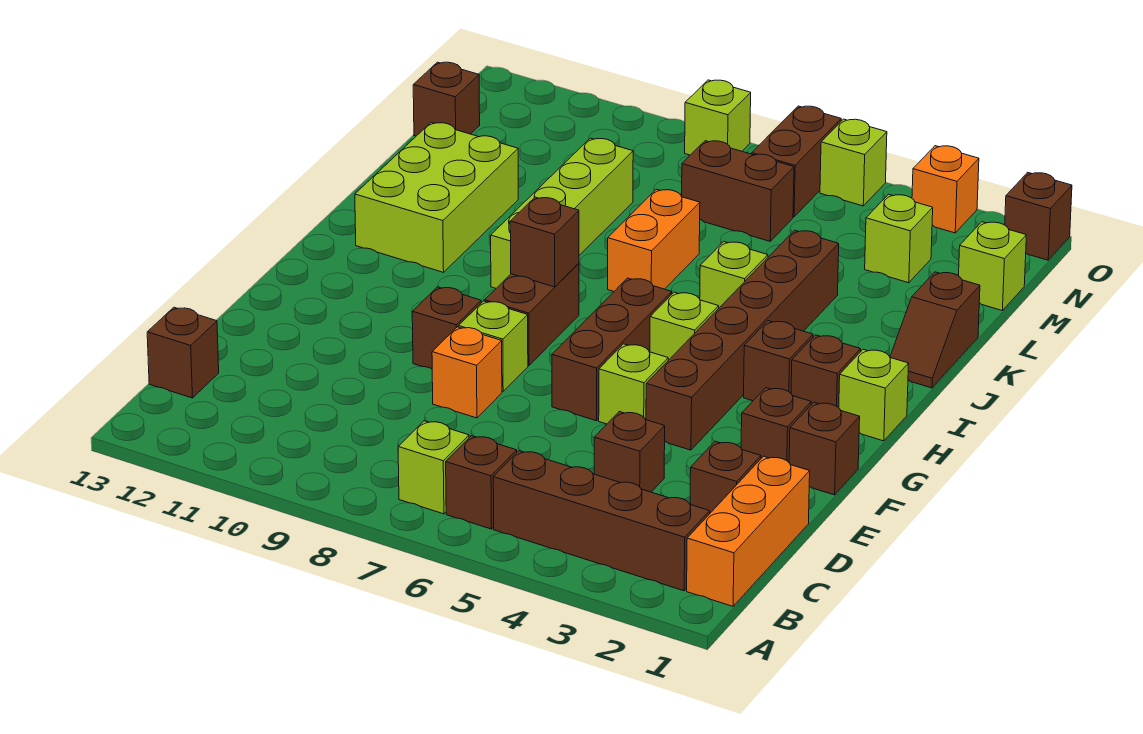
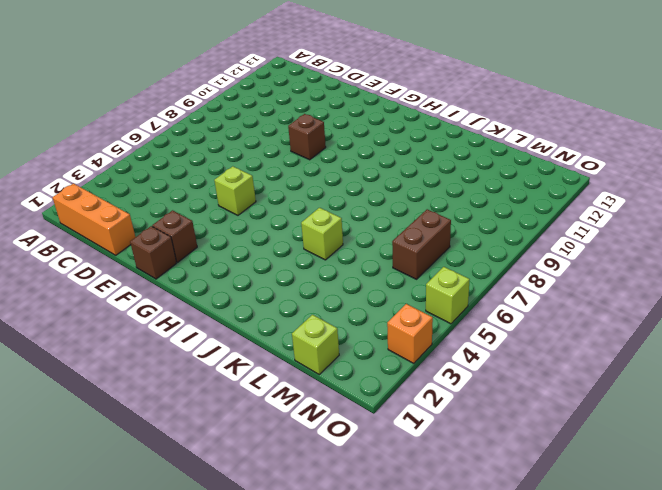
none -> brown 1x4 brick [493,451,710,591]
none -> brown 1x1 brick [446,436,517,529]
none -> lime 1x1 brick [398,421,469,514]
none -> brown 1x1 brick [147,307,219,398]

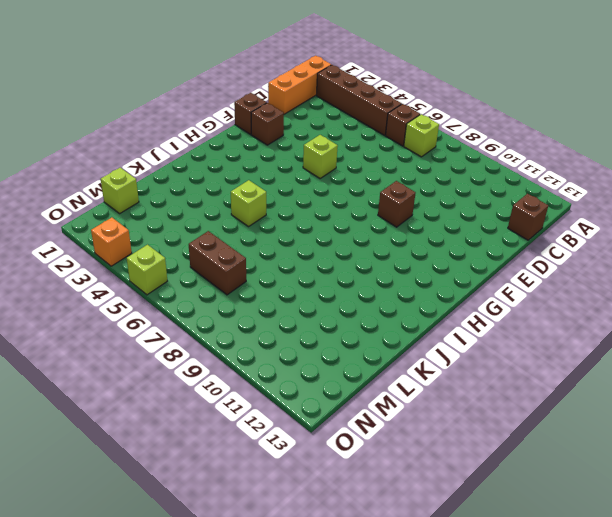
none -> brown 1x1 brick [690,441,761,513]
none -> brown 1x1 brick [594,412,665,492]
none -> orange 1x1 brick [432,327,502,418]
none -> brown 1x6 brick [646,230,839,450]

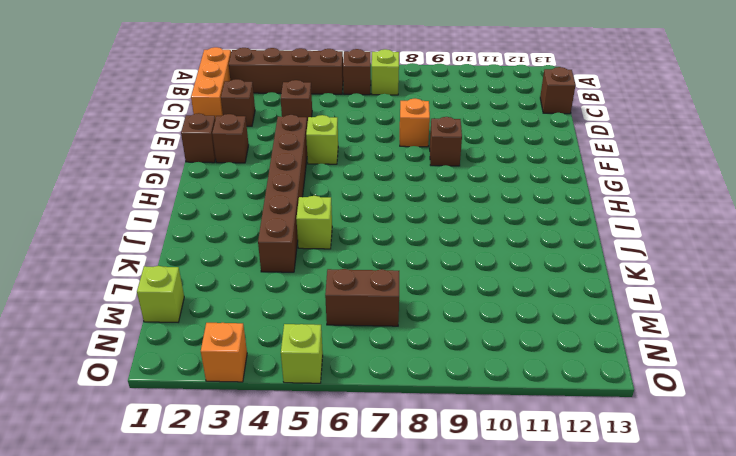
none -> brown 1x3 brick [552,278,672,421]
none -> lime 1x1 brick [459,301,528,392]
none -> brown 1x2 brick [485,263,579,365]
none -> lime 1x1 brick [839,349,909,441]

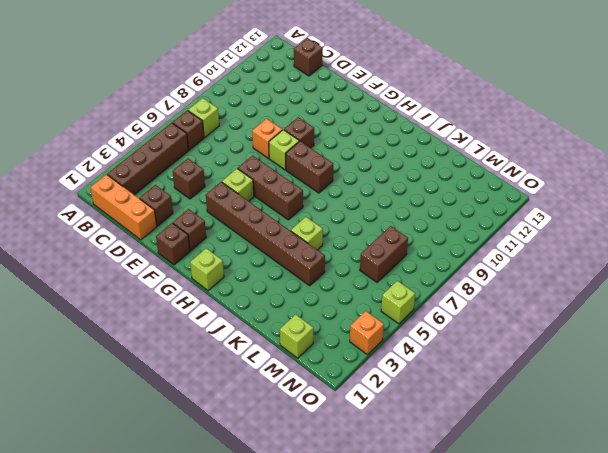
none -> brown 1x1 brick [791,335,861,408]
none -> brown 1x1 brick [744,321,813,401]
none -> lime 1x1 brick [650,292,719,360]
none -> lime 1x4 brick [491,138,633,288]

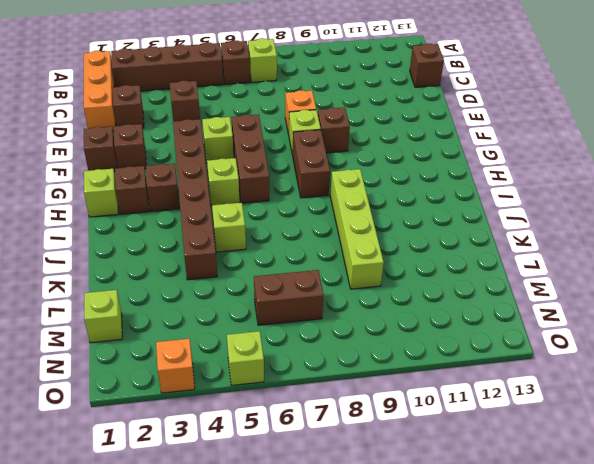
none -> lime 2x3 brick [355,123,518,272]
none -> brown 1x2 slope [890,272,980,388]
none -> orange 1x2 brick [608,189,700,291]
none -> lime 1x1 brick [865,194,933,283]

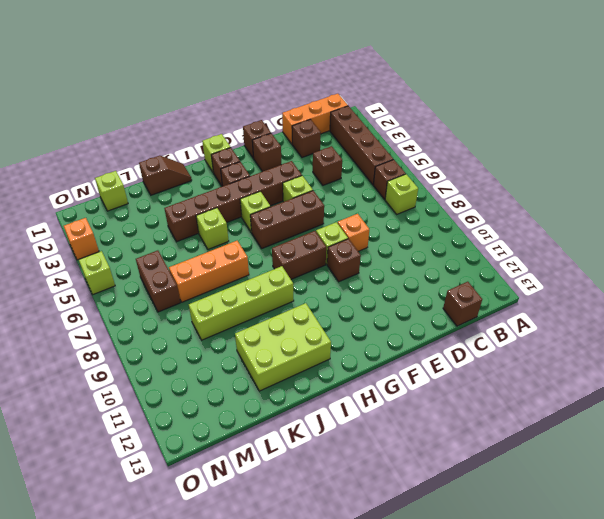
orange 1x3 brick [169,241,249,302] -> orange 1x2 brick [608,189,700,291]
none -> lime 1x1 brick [865,194,933,283]
none -> brown 1x1 brick [413,62,480,136]
none -> brown 1x2 brick [752,106,841,217]
none -> brown 1x1 brick [1005,172,1072,260]

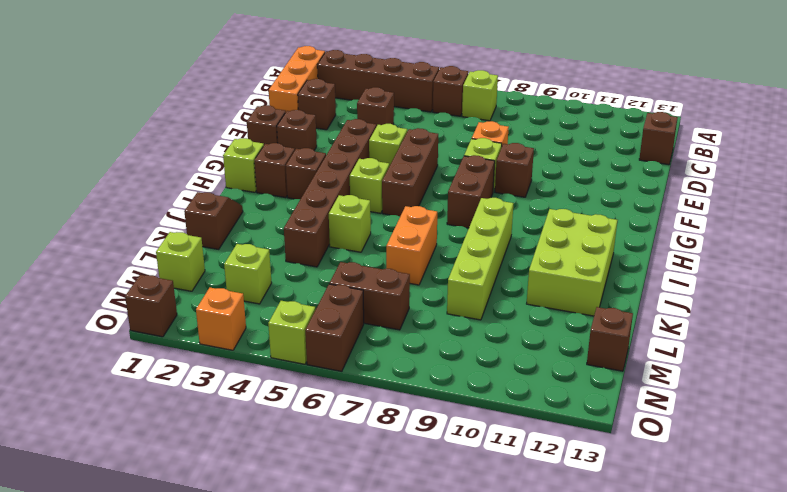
none -> lime 1x1 brick [685,80,751,155]
none -> brown 1x1 brick [510,197,579,287]

